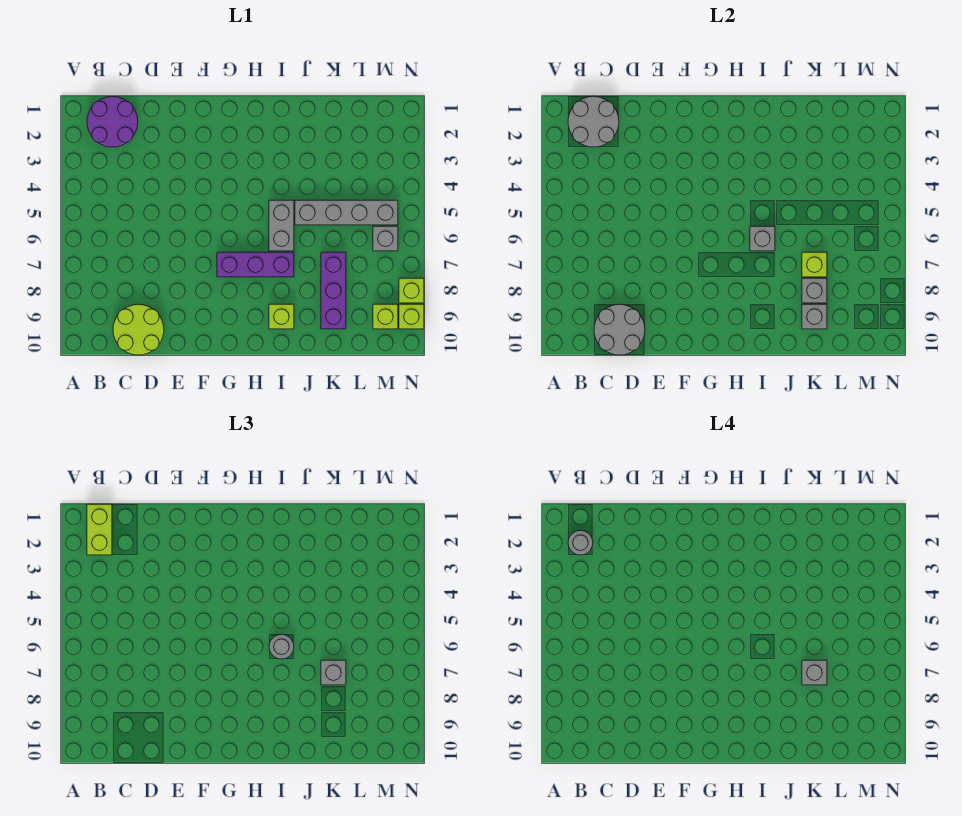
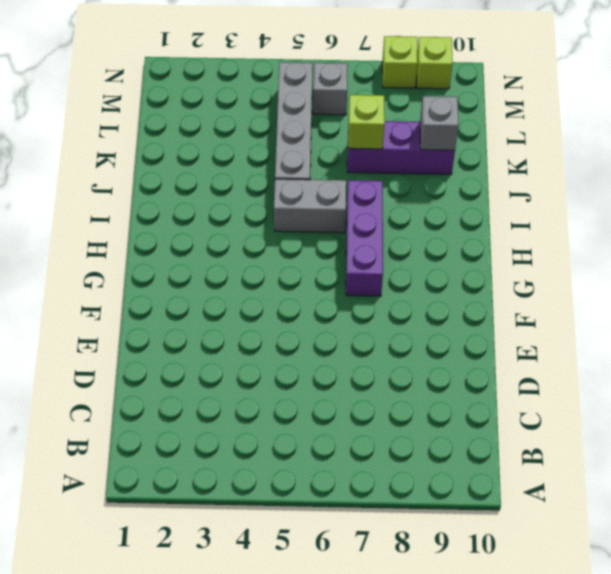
none -> purple 2x2 round brick [87,96,138,147]
none -> lime 2x2 round brick [113,304,164,355]
none -> lime 1x1 brick [269,304,294,329]

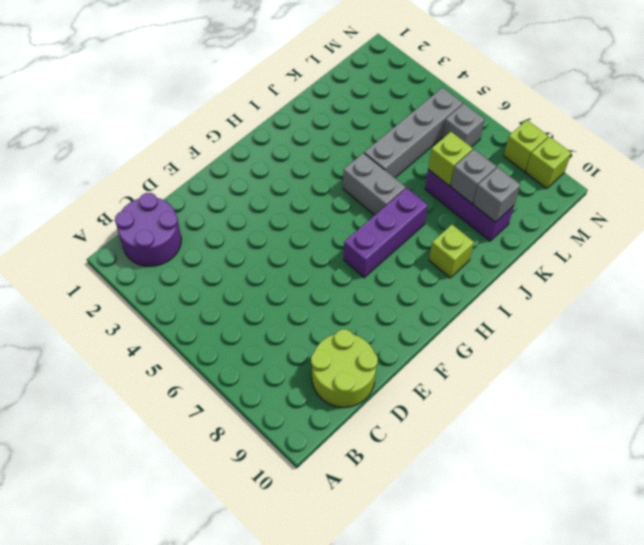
none -> lime 1x1 brick [373,304,398,329]
none -> grey 2x2 round brick [568,96,619,147]
none -> grey 2x2 round brick [594,304,645,355]

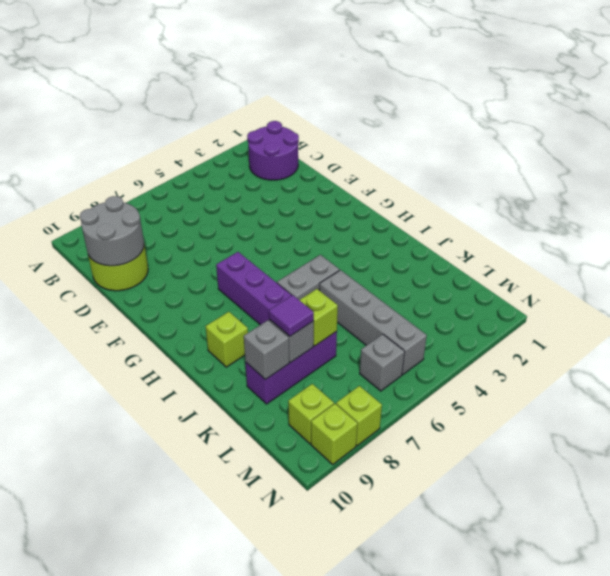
purple 1x1 tile [269,295,314,336] -> none
none -> grey 2x2 round brick [568,96,619,147]
none -> grey 1x1 brick [750,226,775,251]
none -> lime 1x2 brick [87,504,112,555]

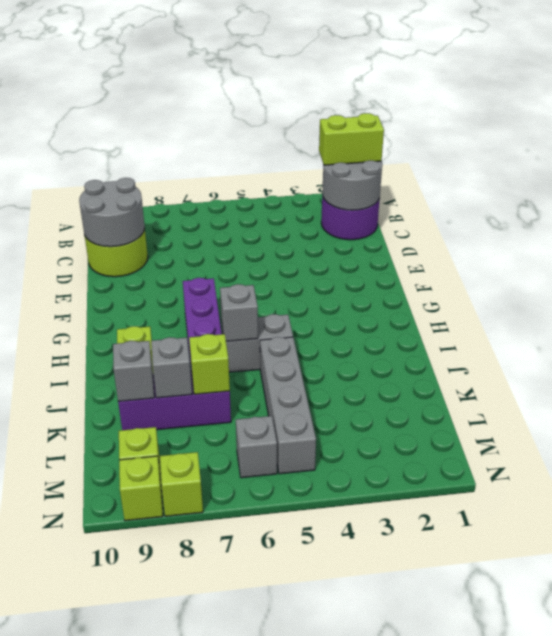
none -> grey 1x1 round brick [269,634,294,659]
none -> grey 1x1 brick [321,660,346,685]
none -> grey 1x1 round brick [568,530,593,555]

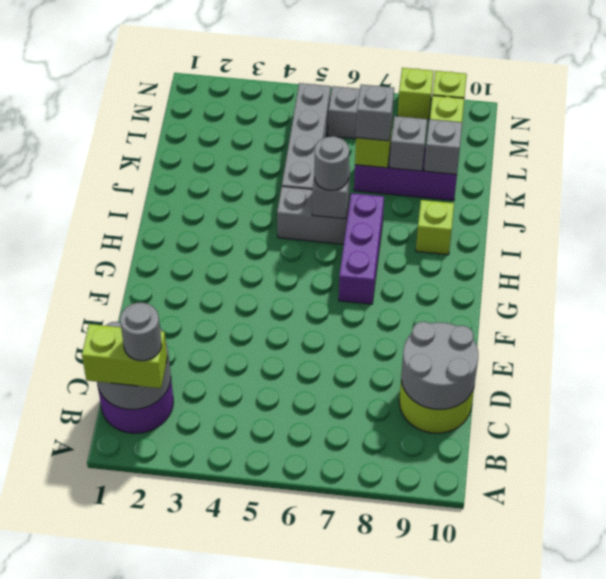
none -> grey 1x1 brick [802,660,827,685]

